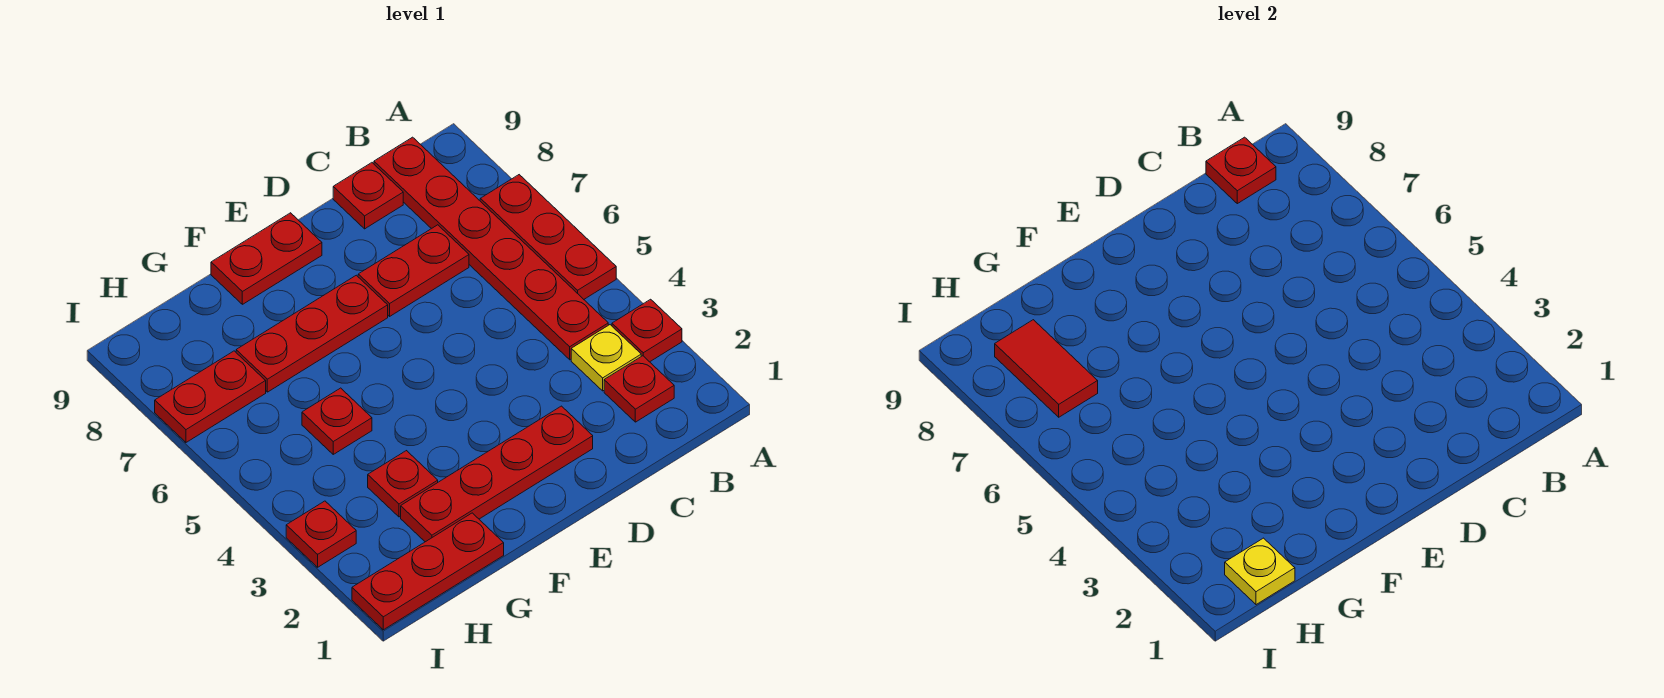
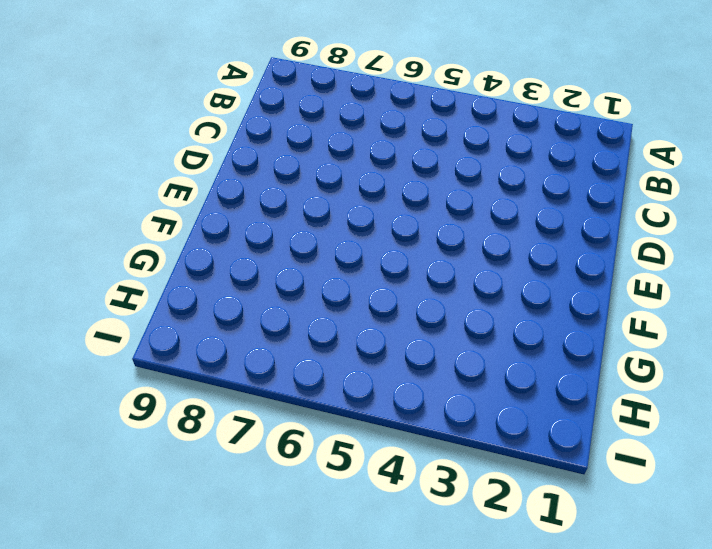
none -> red 1x1 plate [612,299,682,362]
none -> red 1x3 plate [480,175,616,299]
none -> red 1x1 plate [604,356,674,422]

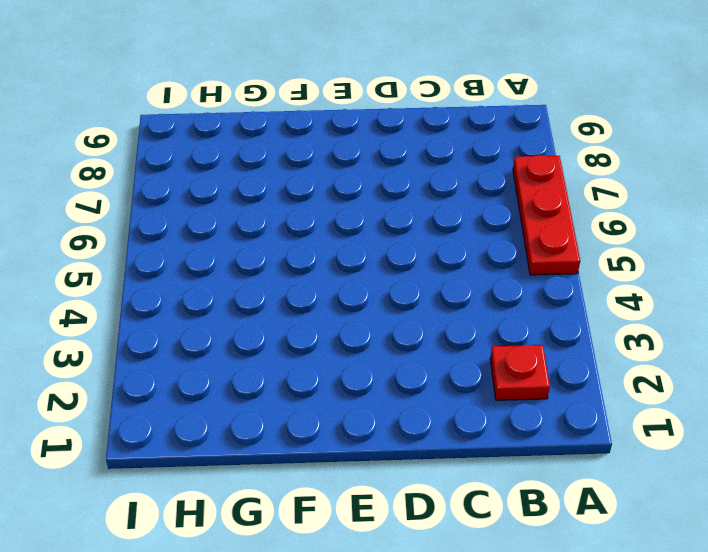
none -> red 1x1 plate [612,299,682,362]
none -> yellow 1x1 plate [571,325,641,391]
none -> red 1x6 plate [374,137,608,360]

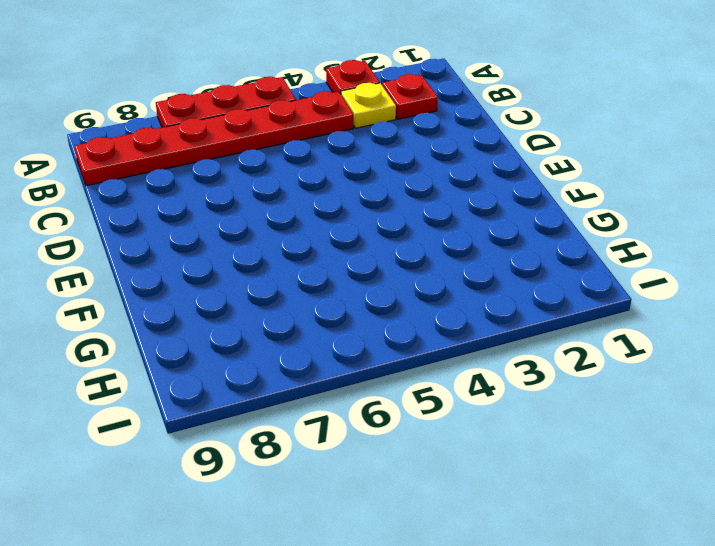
none -> red 1x2 plate [358,225,469,316]
none -> red 1x1 plate [333,163,403,229]
none -> red 1x4 plate [401,406,593,542]

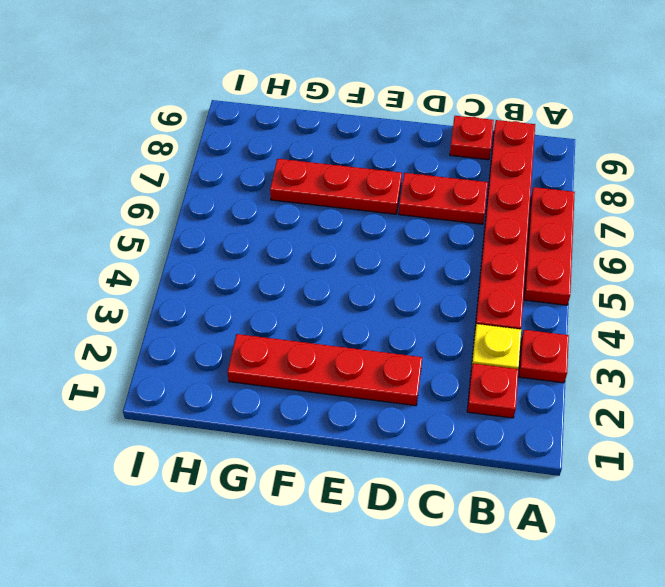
none -> red 1x2 plate [211,213,322,304]
none -> red 1x3 plate [352,513,504,630]
none -> red 1x1 plate [368,451,438,517]

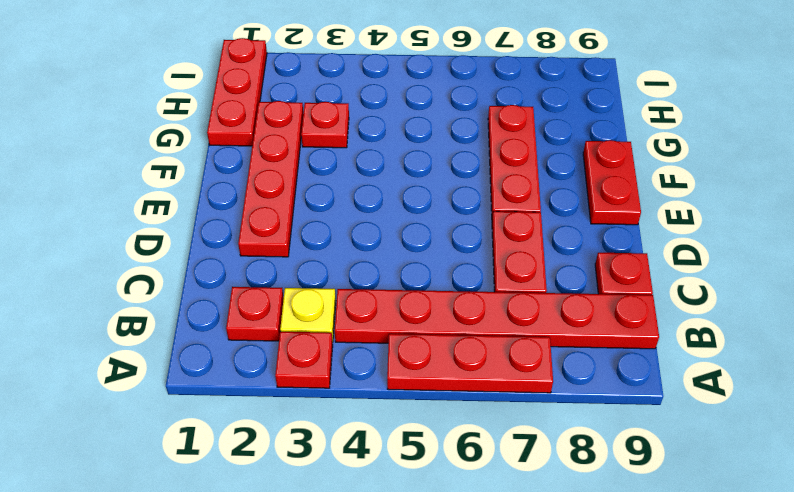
none -> red 1x1 plate [302,388,372,454]
none -> red 1x2 plate [155,351,266,442]
none -> red 1x1 plate [286,501,356,567]

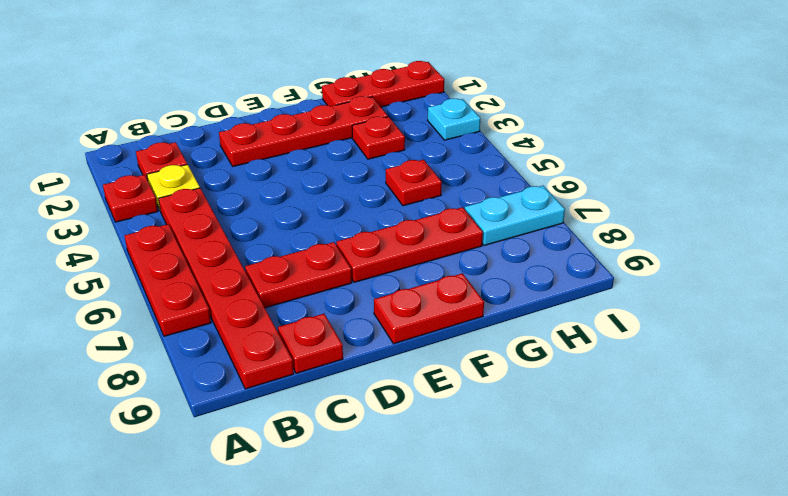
cyan 1x2 plate [465,186,565,245] -> red 1x2 plate [155,351,266,442]
cyan 1x1 plate [428,99,480,140] -> red 1x1 plate [286,501,356,567]
none -> red 1x1 plate [1206,137,1276,204]
none -> yellow 1x1 plate [1225,538,1295,605]
none -> red 1x2 tile [995,320,1098,417]

